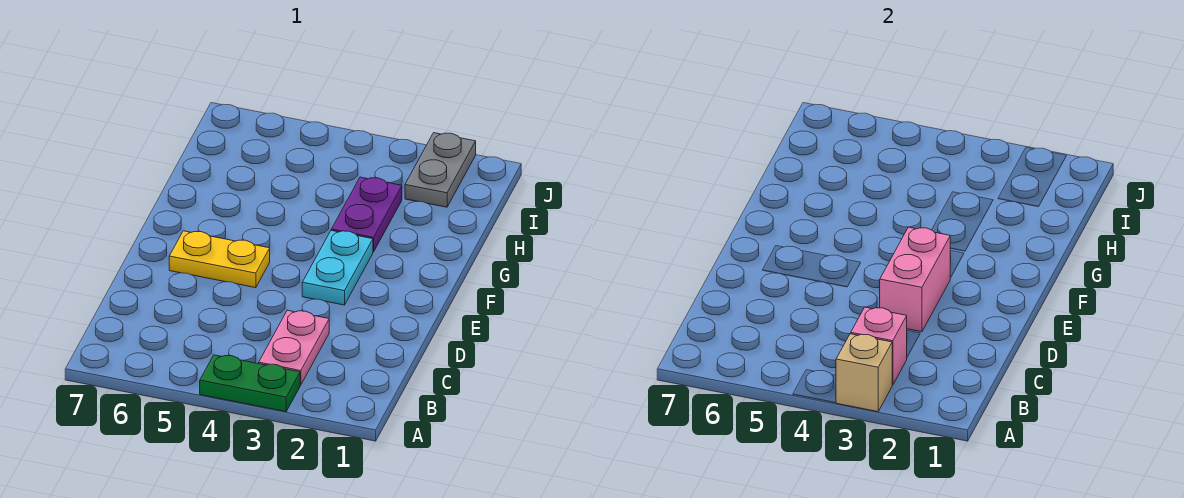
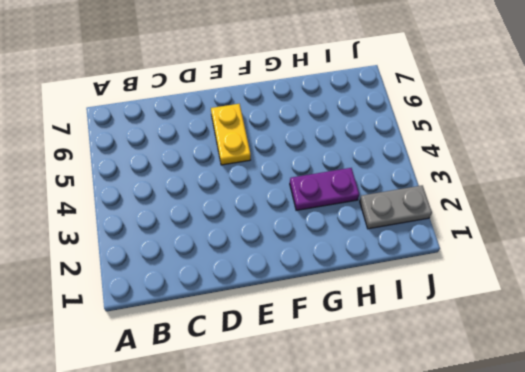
none -> green 1x2 plate [200,355,300,412]
none -> pink 1x2 plate [259,310,329,385]

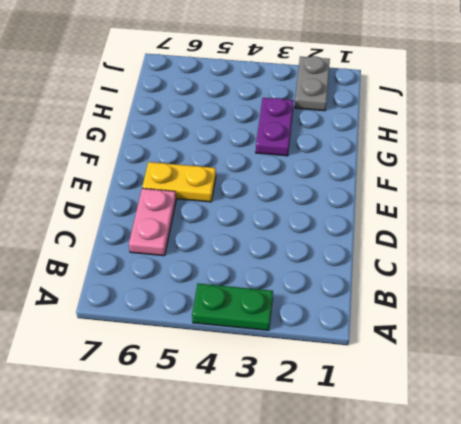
pink 1x2 plate [129,188,176,256] -> pink 1x2 plate moved to [259,310,329,385]
none -> cyan 1x2 plate [302,231,373,305]
none -> tan 1x1 brick [836,334,892,412]

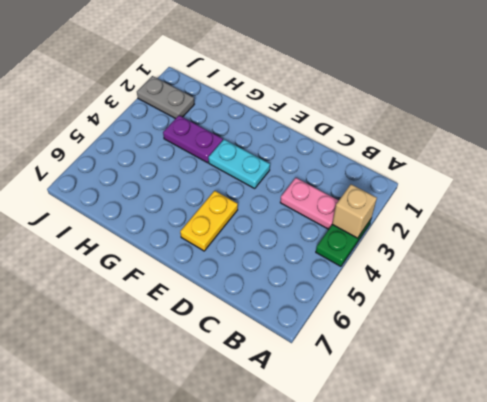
none -> pink 1x1 brick [851,307,907,385]
none -> pink 1x2 brick [880,227,950,332]

